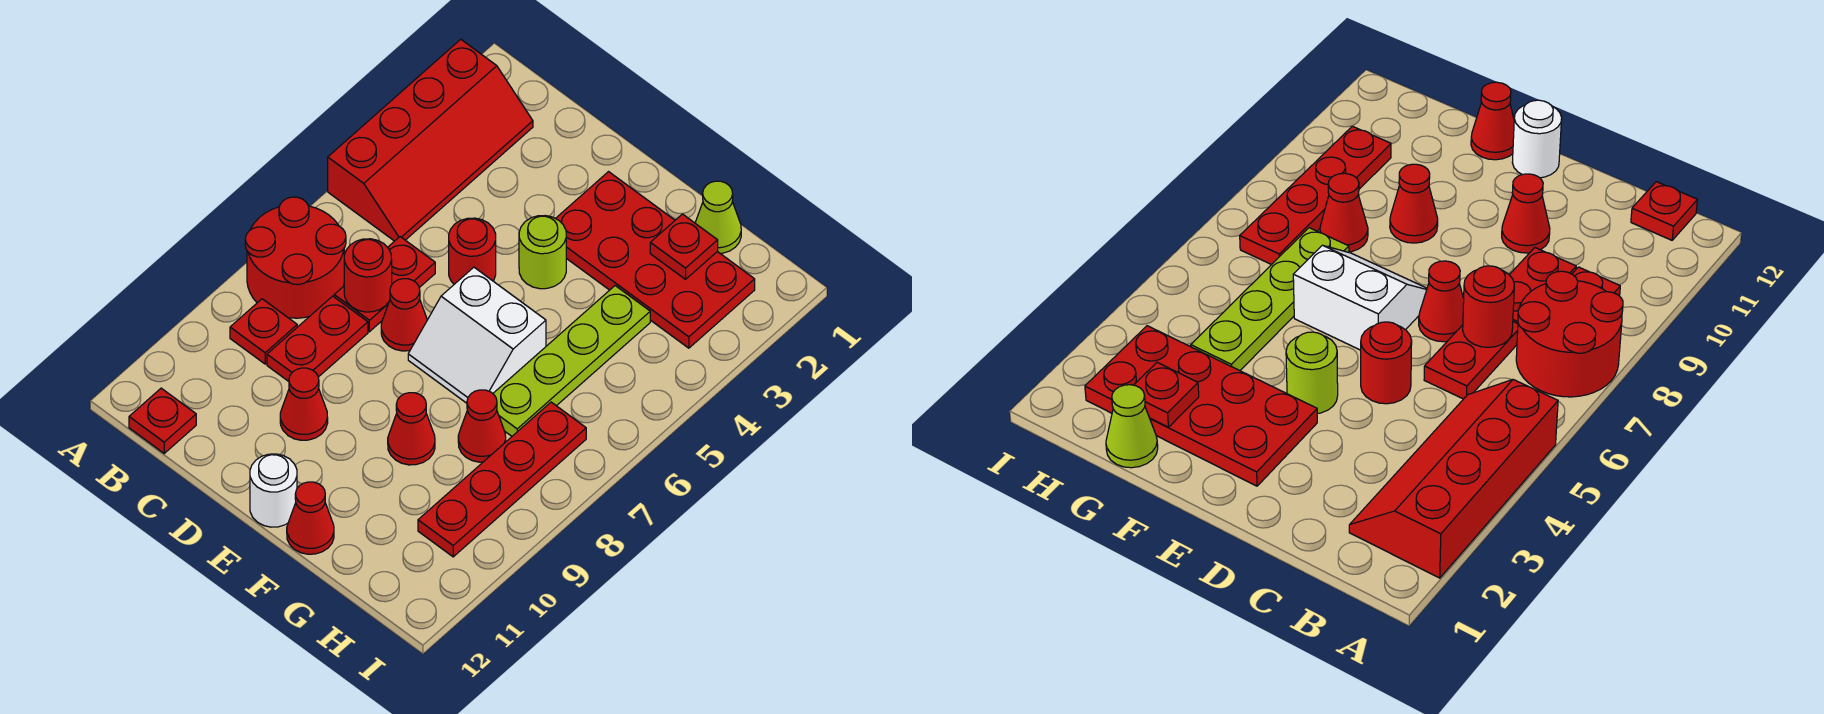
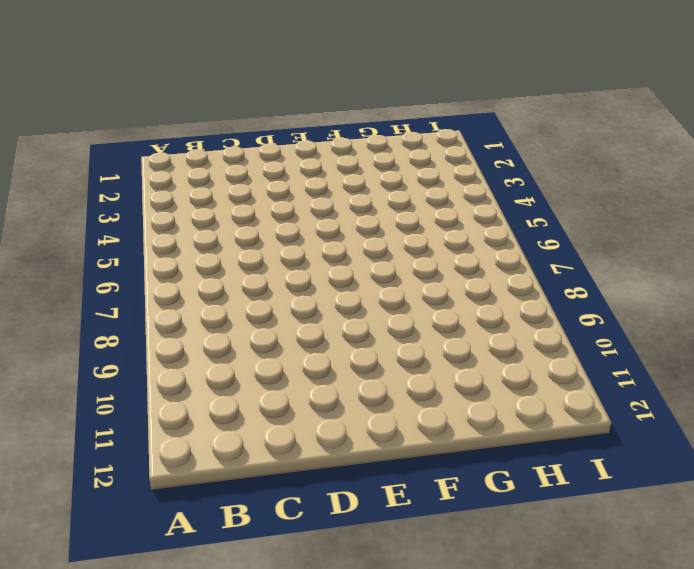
none -> red 2x4 slope [328,39,533,241]
none -> red 2x2 round brick [245,197,346,318]
none -> red 1x1 plate [230,299,297,364]

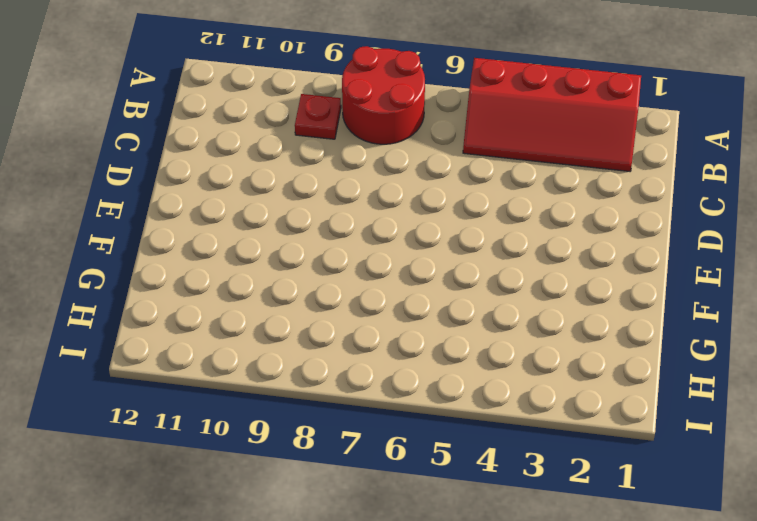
none -> red 1x1 plate [129,388,196,453]
none -> red 1x2 plate [334,237,435,332]
none -> red 1x2 plate [267,296,368,381]

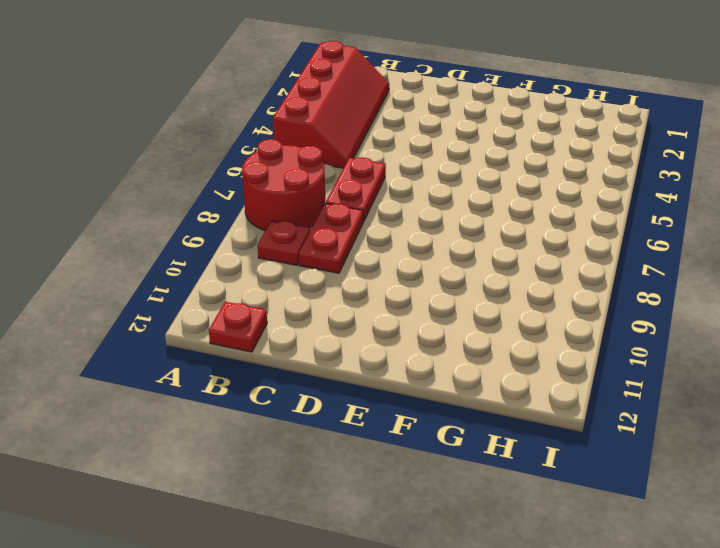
none -> red 1x1 round brick [449,218,496,284]
none -> red 1x1 cone [381,279,427,351]
none -> red 1x1 cone [280,368,328,440]

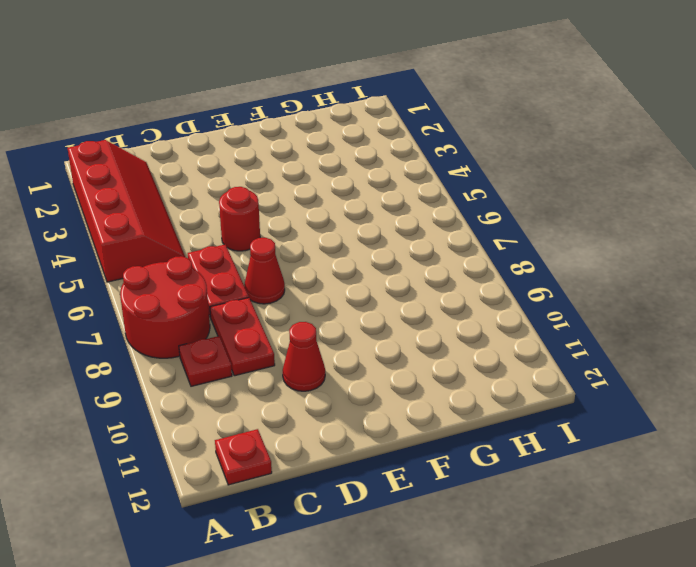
none -> red 2x4 plate [556,172,755,348]
none -> lime 1x1 round brick [519,216,566,289]
none -> white 2x2 slope [408,267,546,403]

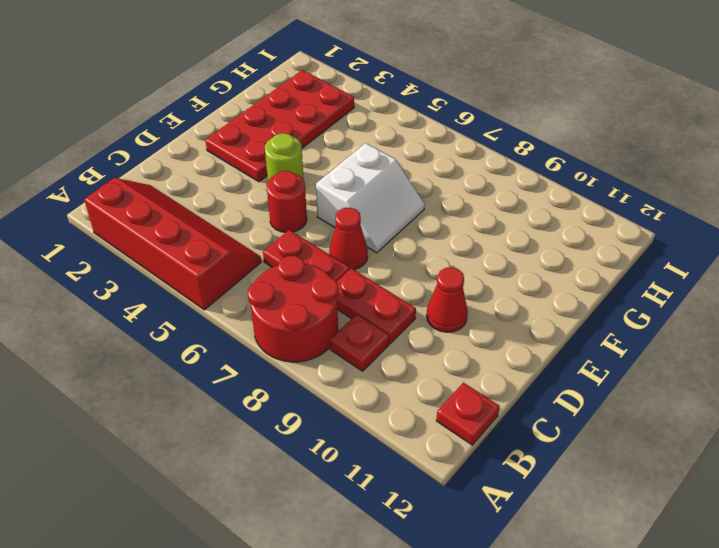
none -> white 1x1 round brick [250,454,297,527]
none -> red 1x1 cone [388,393,435,465]
none -> red 1x1 cone [287,482,334,554]

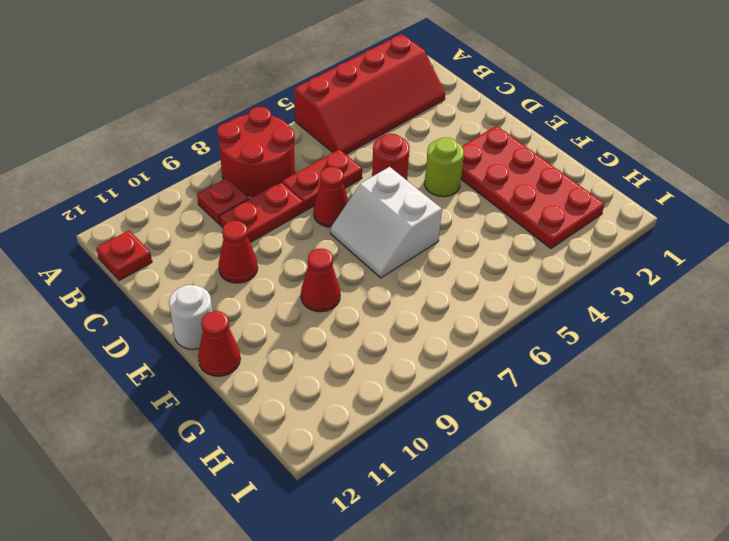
none -> lime 1x1 cone [695,181,741,253]
none -> lime 1x4 plate [493,286,650,436]
none -> red 1x1 cone [458,390,506,462]

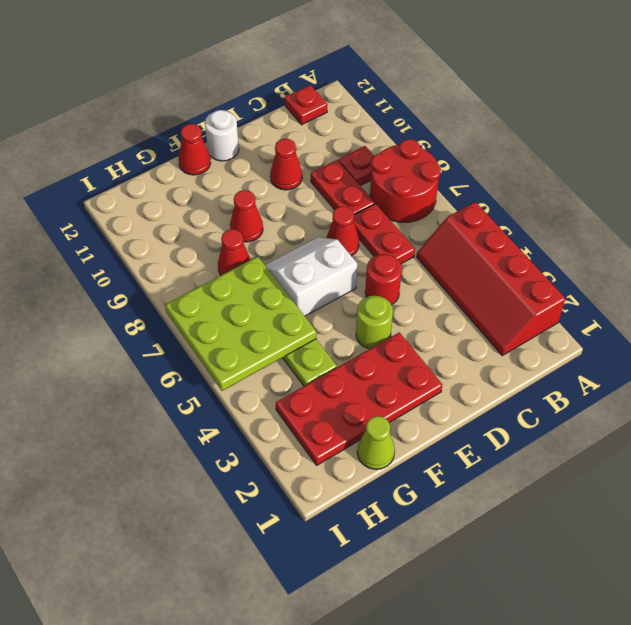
lime 3x3 plate [165,256,316,391] -> none
none -> red 1x4 plate [418,402,586,557]
none -> red 1x1 round brick [344,239,392,312]
none -> red 1x1 plate [650,214,718,279]

